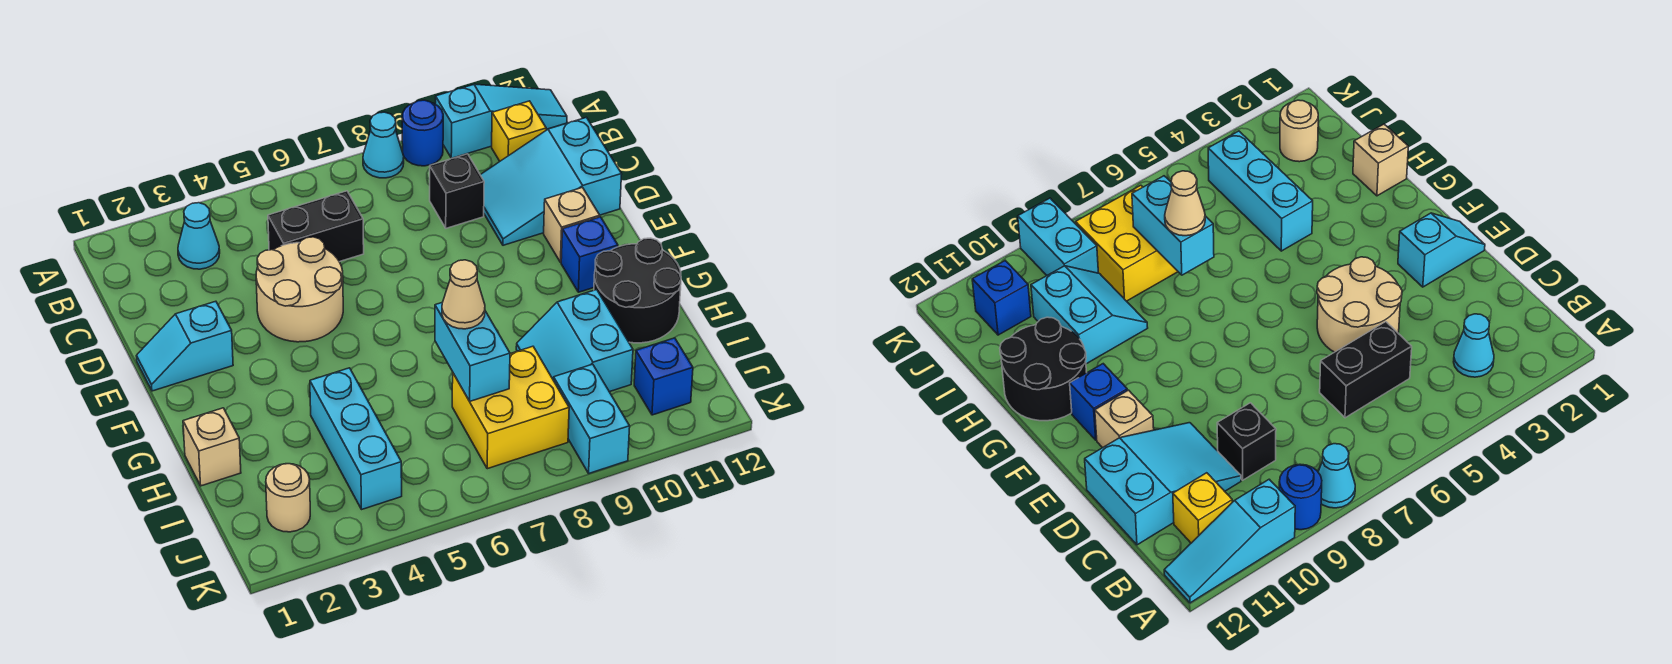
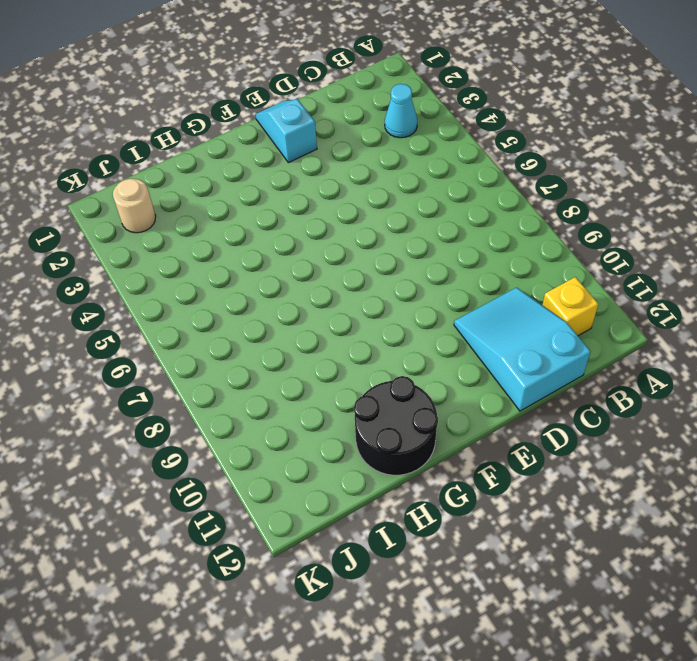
none -> cyan 1x1 cone [363,112,404,178]
none -> blue 1x1 round brick [402,100,443,166]
none -> cyan 1x3 slope [436,84,567,158]

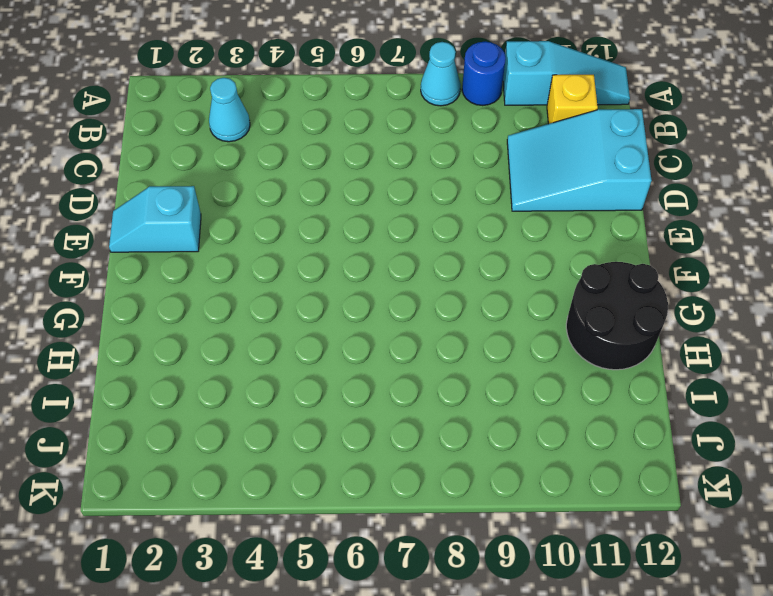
none -> black 1x2 brick [268,191,364,262]
none -> black 1x1 brick [430,154,484,228]
none -> tan 2x2 round brick [256,237,343,342]

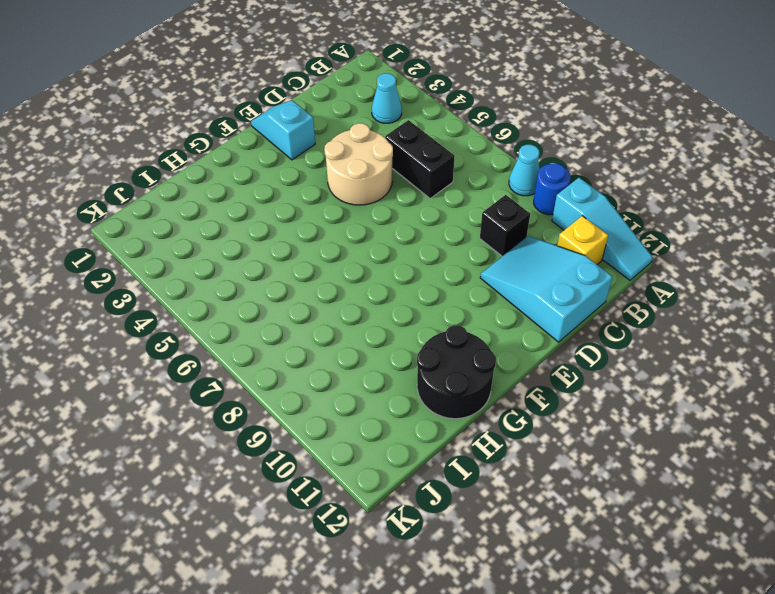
none -> tan 1x1 brick [544,187,600,262]
none -> blue 1x1 brick [561,217,618,292]
none -> tan 1x1 brick [183,408,241,486]

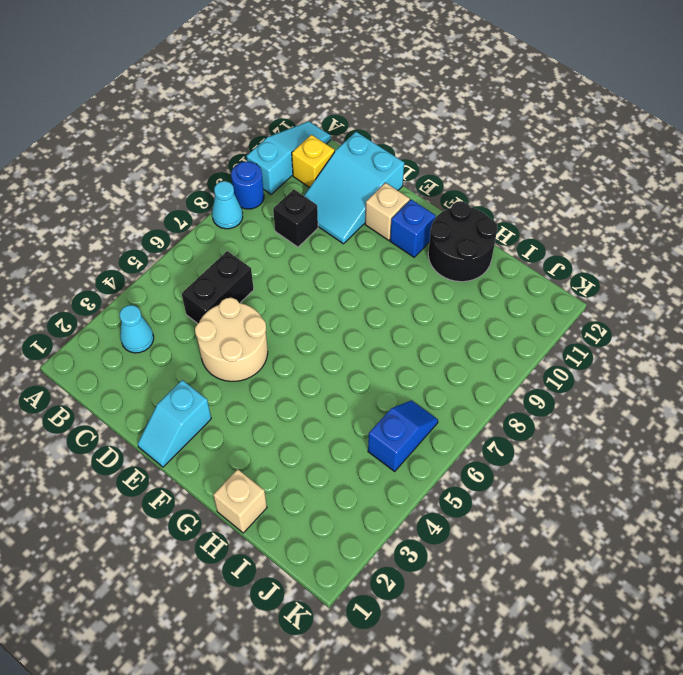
blue 1x2 slope [368,400,438,471] -> none
none -> cyan 1x3 brick [310,368,402,509]
none -> cyan 2x2 slope [516,290,633,392]
none -> yellow 2x2 brick [452,346,569,469]

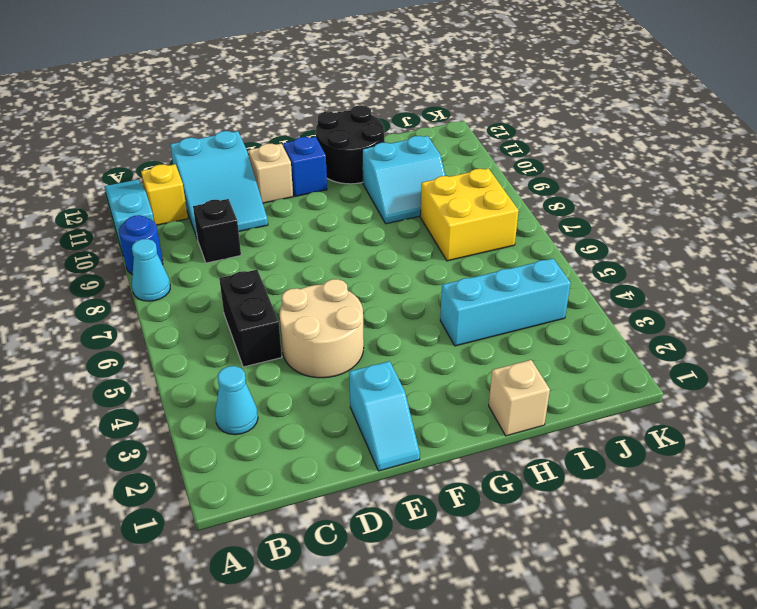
none -> tan 1x1 round brick [266,464,310,532]
none -> cyan 1x2 brick [554,364,630,473]
none -> blue 1x1 brick [634,338,693,415]

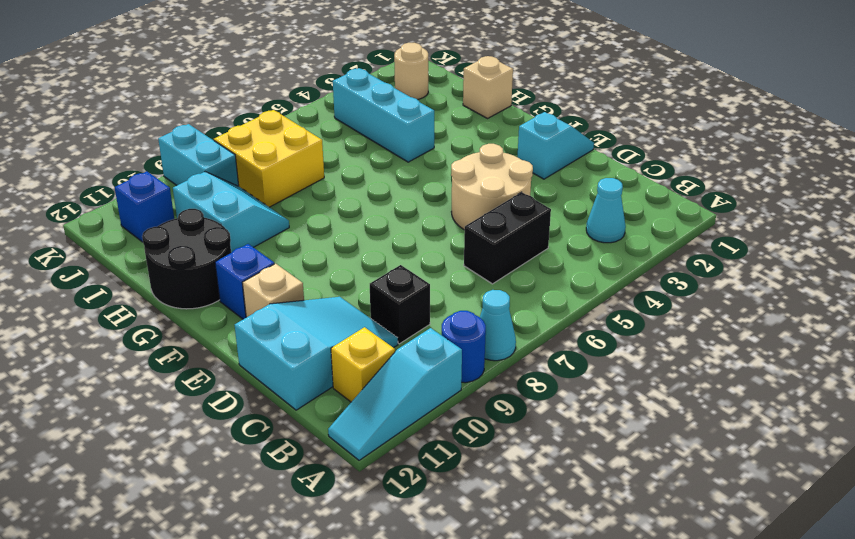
none -> cyan 1x2 brick [435,303,510,401]
none -> tan 1x1 cone [442,260,485,329]

